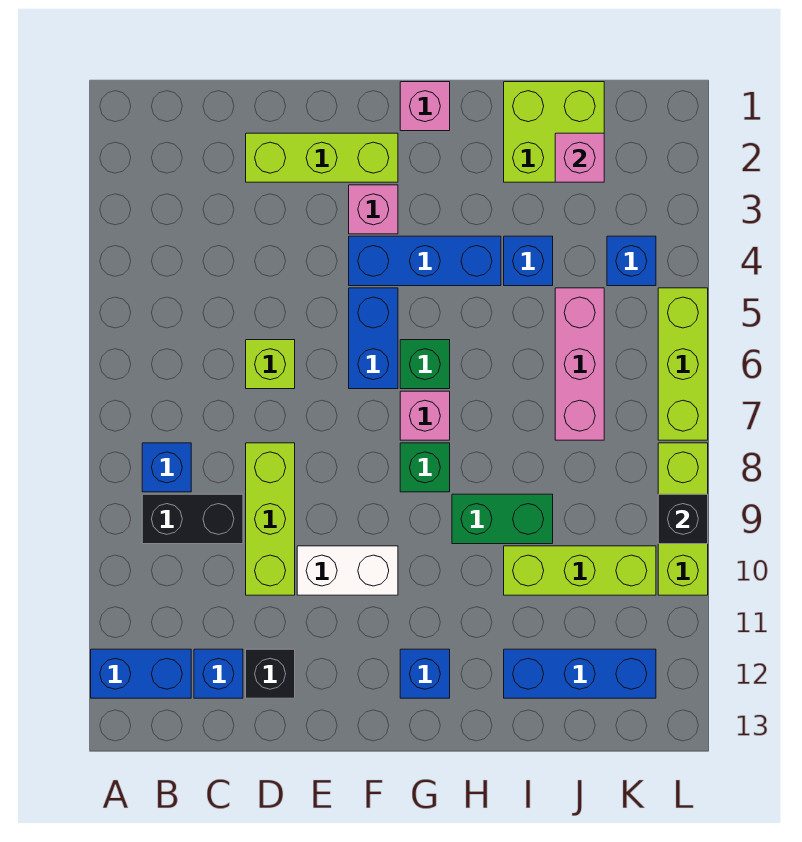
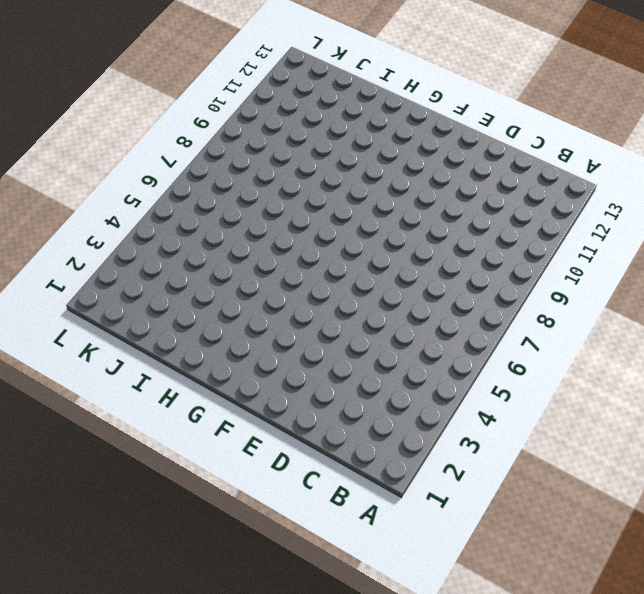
none -> blue 1x2 brick [91,649,191,698]
none -> blue 1x1 brick [142,443,191,492]
none -> black 1x2 brick [142,494,243,544]

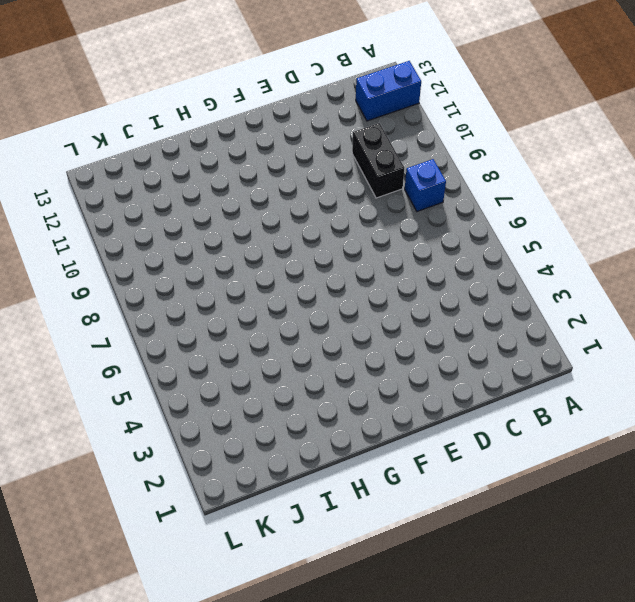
black 1x2 brick [352,123,404,198] -> black 1x2 brick turned to [142,494,243,544]
none -> blue 1x1 brick [194,649,243,698]
none -> lime 1x3 brick [246,133,398,182]
none -> lime 1x1 brick [246,340,295,389]

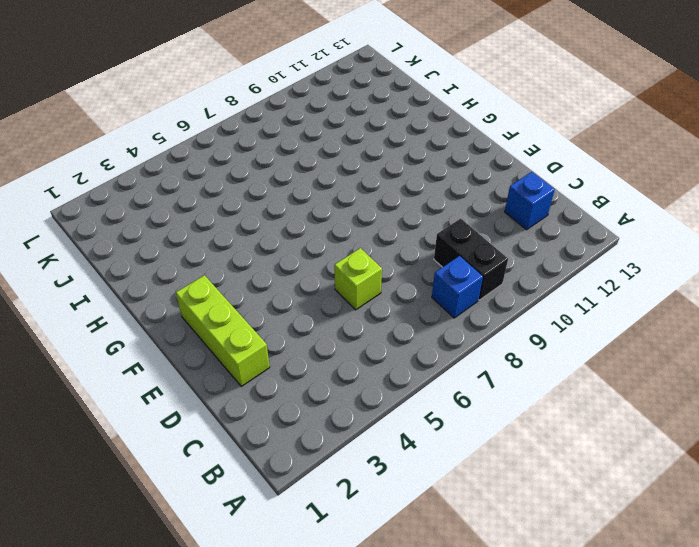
none -> blue 1x2 brick [91,649,191,698]
none -> lime 1x3 brick [246,443,295,595]
none -> black 1x1 brick [246,649,295,698]

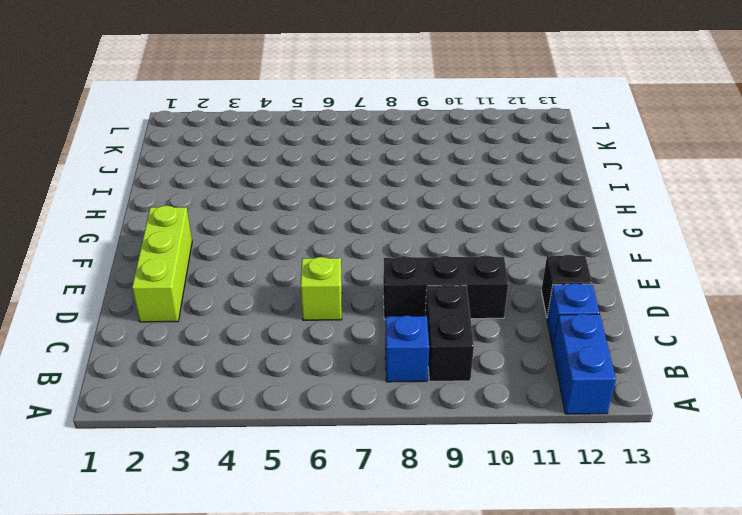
black 1x3 brick [383,255,508,320] -> lime 1x3 brick [246,443,295,595]
none -> white 1x2 brick [297,546,398,595]
none -> pink 1x1 brick [349,185,398,234]
none -> blue 1x3 brick [349,236,501,286]

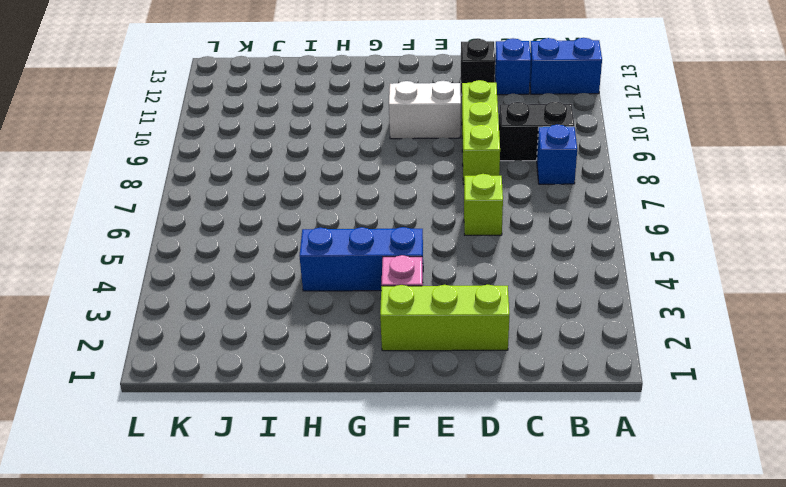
none -> blue 1x2 brick [349,288,398,389]
none -> pink 1x1 brick [400,82,450,131]
none -> green 1x1 brick [400,340,450,389]

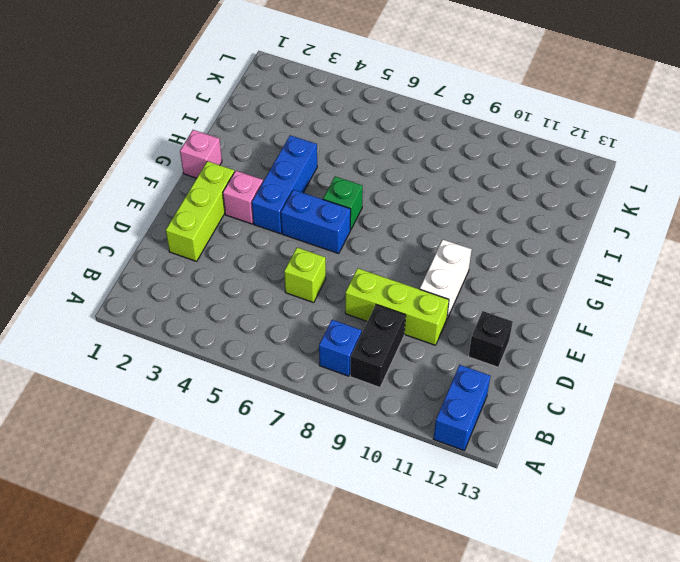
none -> blue 1x1 brick [194,649,243,698]
none -> pink 1x1 brick [400,391,450,440]
none -> green 1x1 brick [400,443,450,492]

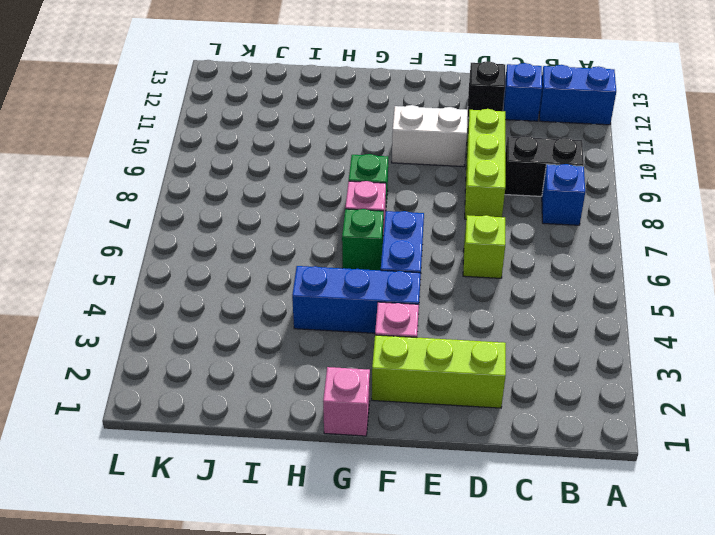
none -> blue 1x1 brick [400,649,450,698]
none -> green 1x2 brick [452,494,553,544]
none -> lime 2x2 brick [504,82,604,182]

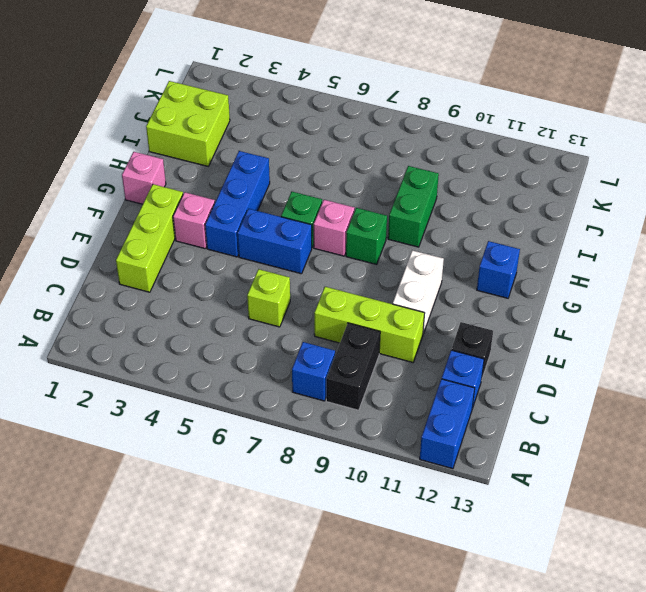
none -> blue 1x1 brick [504,236,553,286]
none -> lime 1x3 brick [504,546,656,595]
none -> blue 1x3 brick [504,649,656,698]

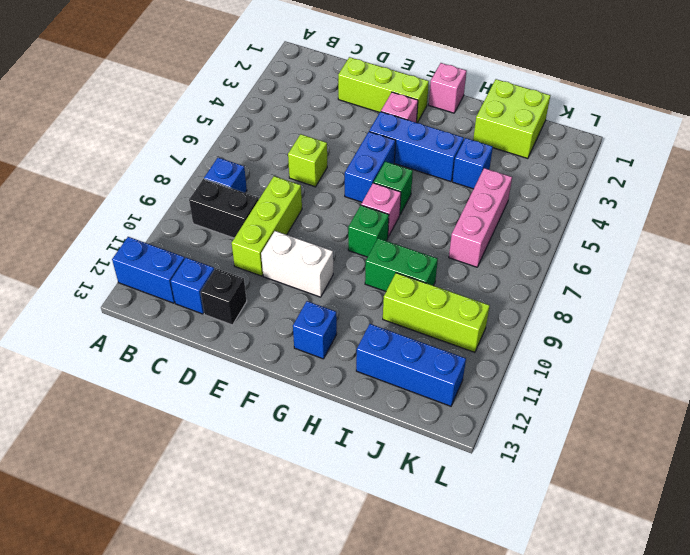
none -> blue 1x1 brick [607,236,656,286]
none -> lime 1x3 brick [658,288,708,440]
none -> lime 1x3 brick [658,443,708,595]

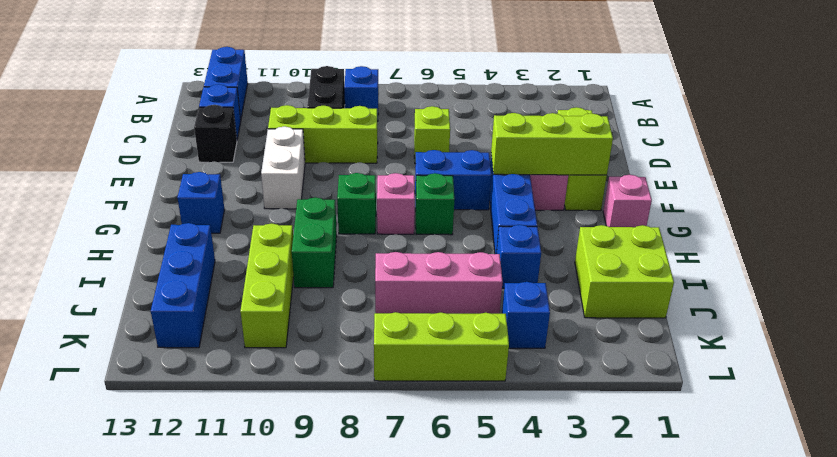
lime 1x3 brick [491,113,613,175] -> lime 1x3 brick moved to [658,443,708,595]
none -> pink 1x1 brick [555,133,604,182]
none -> black 1x1 brick [658,494,708,544]

